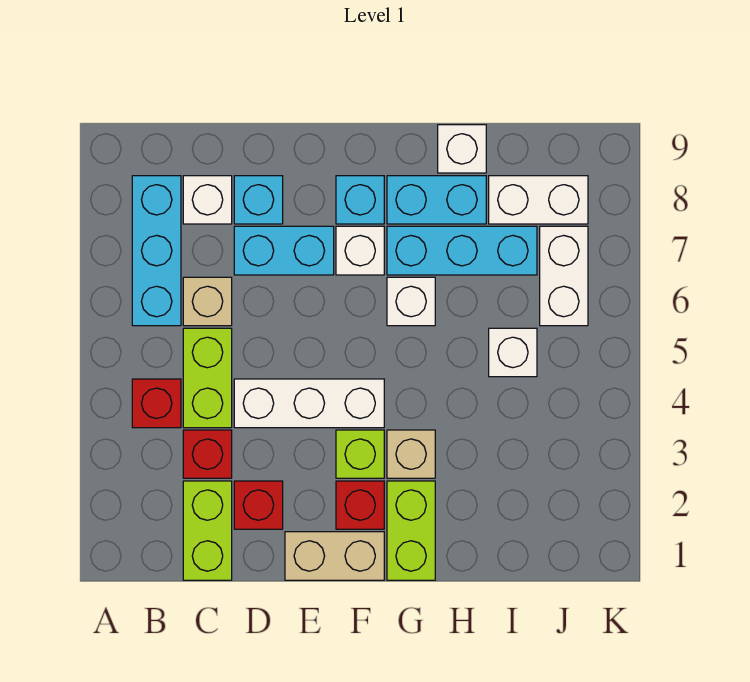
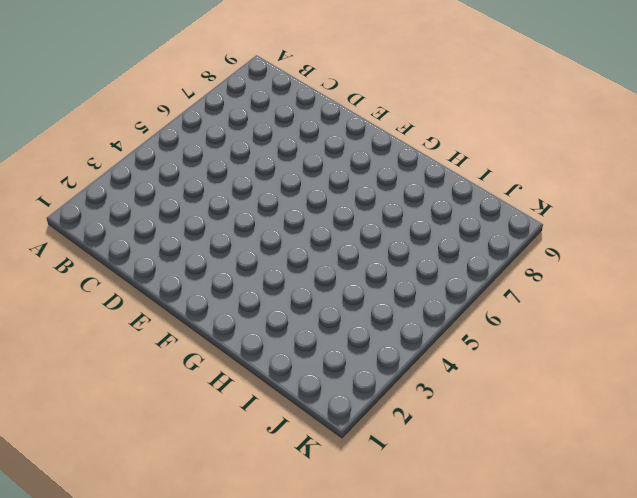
none -> red 1x1 brick [132,379,181,428]
none -> cyan 1x3 brick [132,176,181,326]
none -> lime 1x2 brick [183,481,232,580]

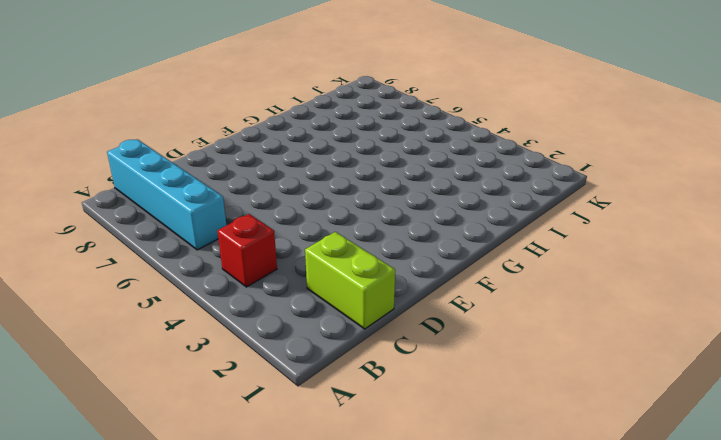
cyan 1x4 brick [107,139,227,250] -> cyan 1x3 brick [132,176,181,326]
none -> red 1x1 brick [183,430,232,478]
none -> lime 1x2 brick [183,328,232,428]
none -> tan 1x1 brick [183,277,232,326]

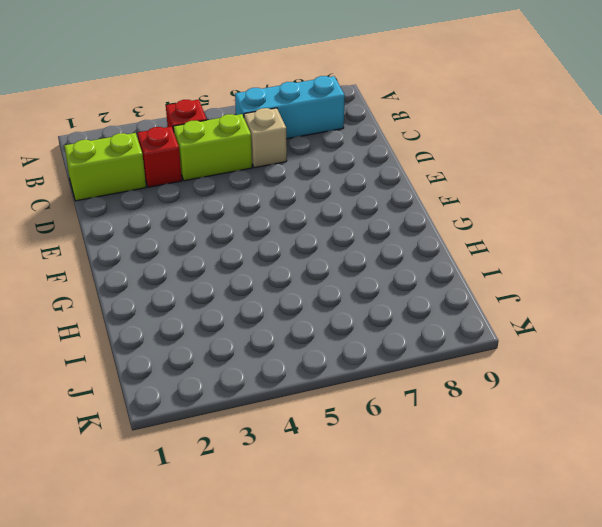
none -> white 1x1 brick [183,176,232,224]
none -> red 1x1 brick [234,481,283,529]
none -> white 1x3 brick [234,379,384,428]

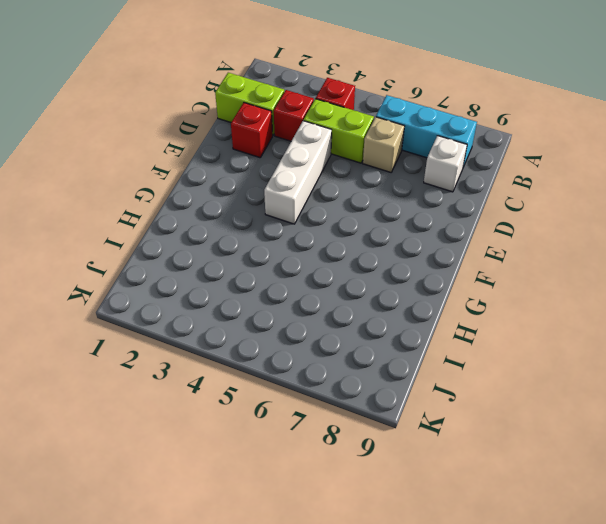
none -> cyan 1x2 brick [234,226,334,275]
none -> cyan 1x1 brick [234,176,283,224]
none -> tan 1x2 brick [285,532,384,580]

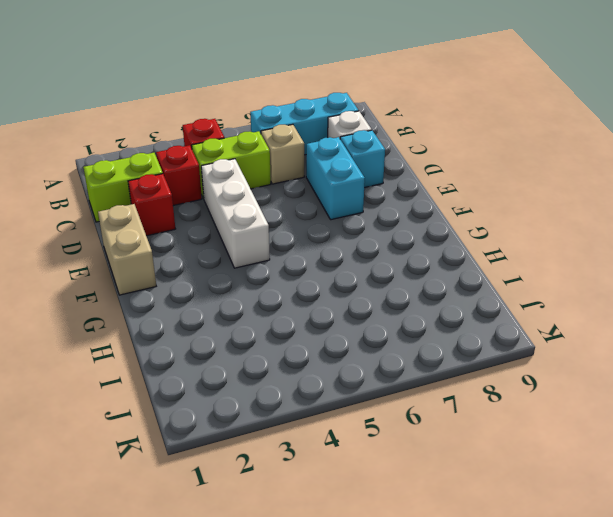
none -> red 1x1 brick [336,481,384,529]
none -> lime 1x1 brick [336,430,384,478]
none -> white 1x1 brick [336,226,384,275]

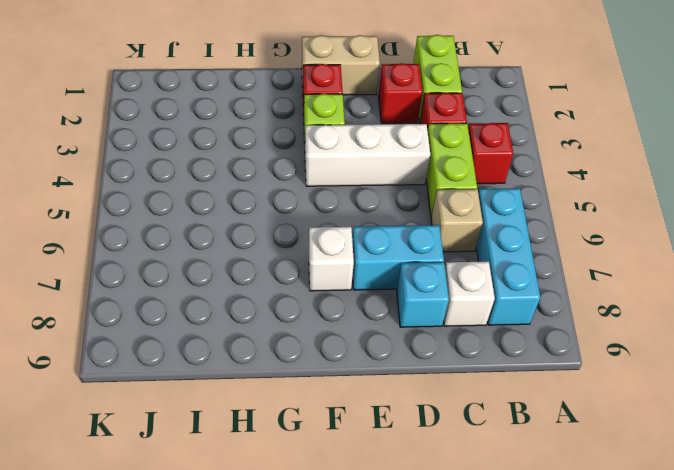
none -> cyan 1x1 brick [336,176,384,224]
none -> lime 1x2 brick [387,481,435,580]
none -> tan 1x1 brick [387,430,435,478]

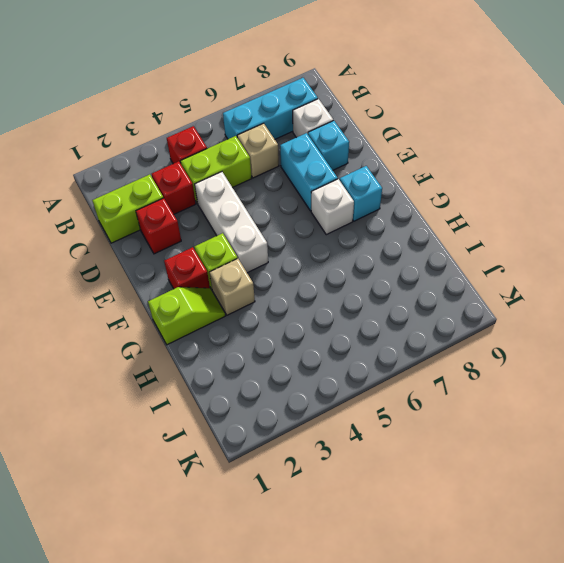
lime 1x2 slope [148,287,225,345] -> lime 1x2 brick [387,481,435,580]
none -> tan 1x2 brick [285,532,384,580]
none -> white 1x1 brick [387,277,435,326]
none -> cyan 1x3 brick [387,226,537,275]

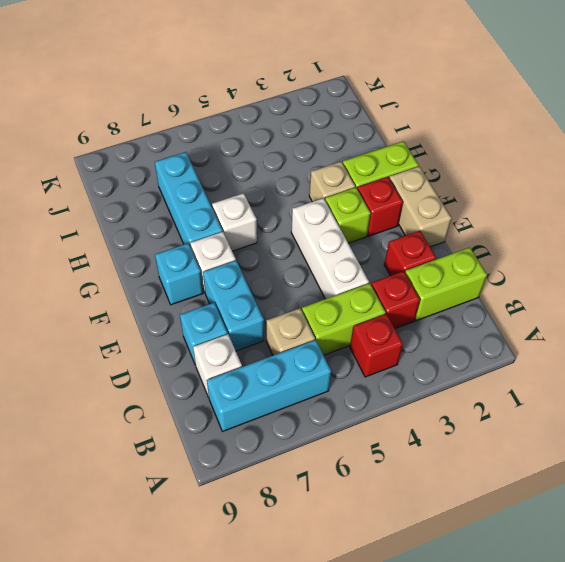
none -> cyan 1x2 brick [387,176,486,224]
none -> white 1x1 brick [438,125,486,173]
none -> white 1x1 brick [489,328,537,377]

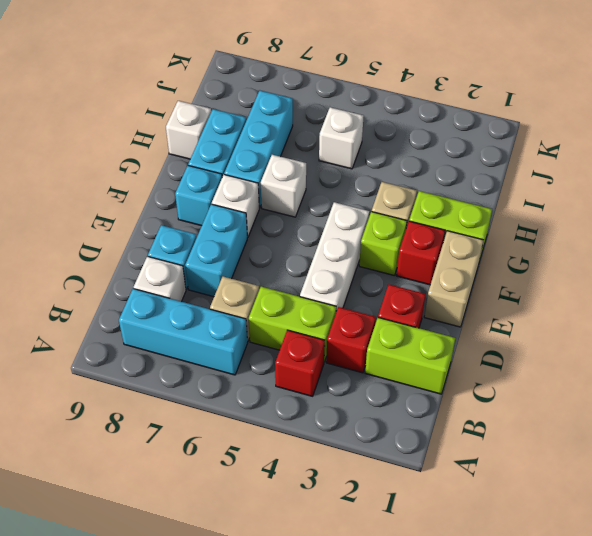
none -> white 1x2 brick [489,176,588,224]
none -> white 1x2 brick [540,226,588,326]

